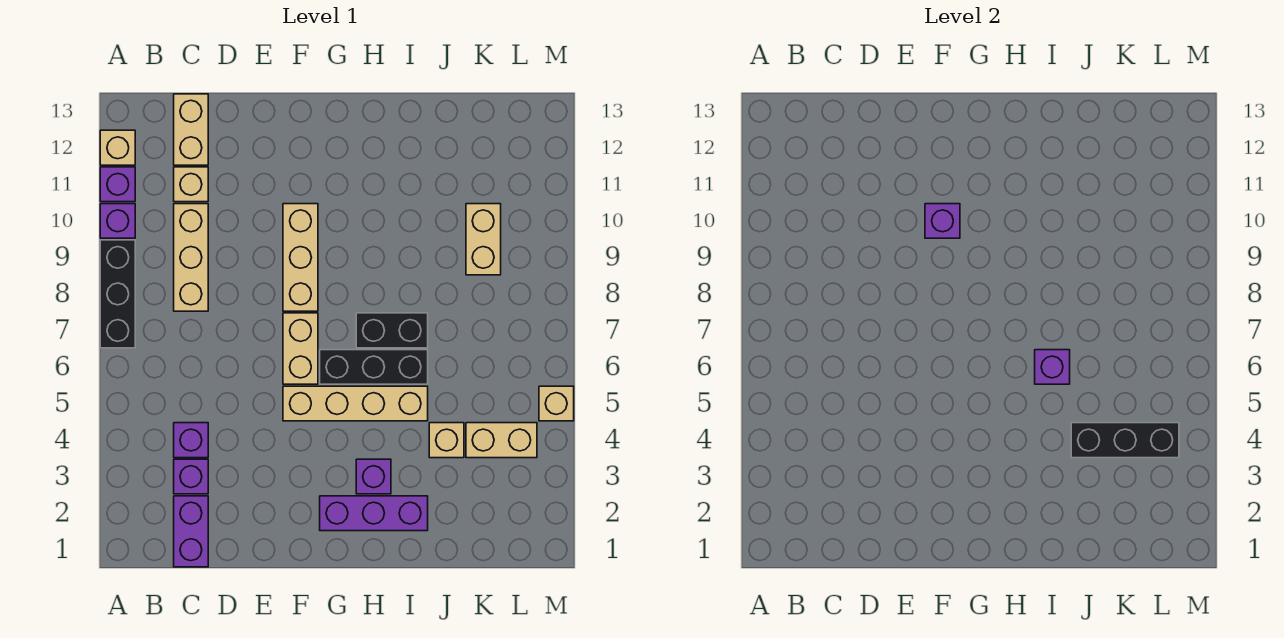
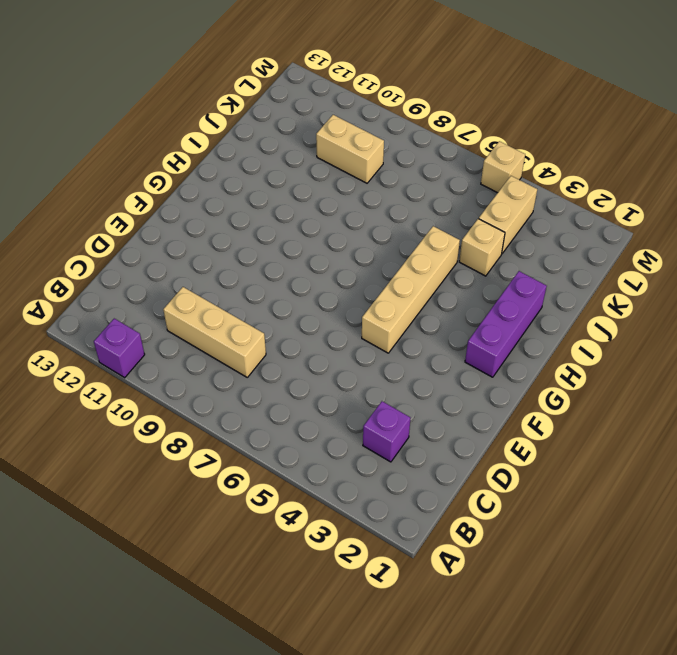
none -> black 1x3 brick [100,240,135,348]
none -> purple 1x1 brick [100,204,135,238]
none -> tan 1x1 brick [100,130,135,165]

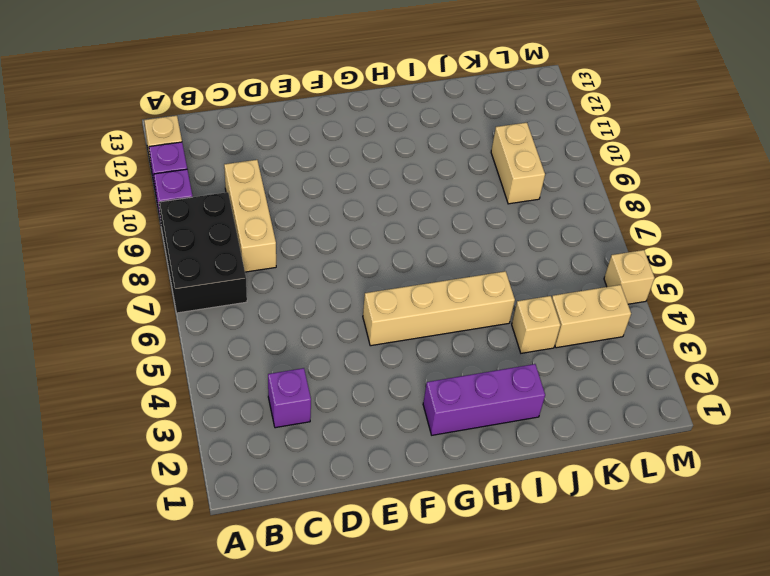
black 2x3 brick [159,192,247,313] -> black 1x3 brick [100,240,135,348]
none -> purple 1x2 brick [174,496,208,567]
none -> purple 1x1 brick [174,423,208,458]
none -> tan 1x1 brick [174,167,208,202]

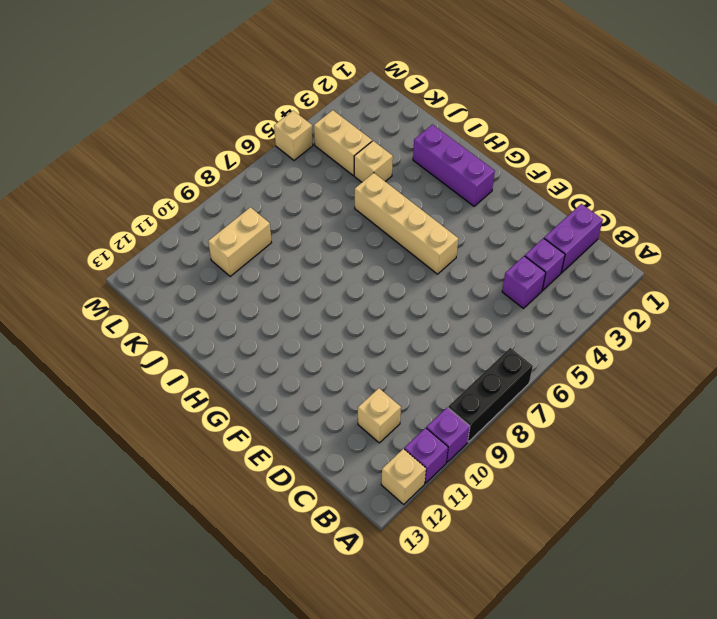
none -> tan 1x3 brick [174,204,208,311]
none -> tan 1x2 brick [174,94,208,165]
none -> tan 1x2 brick [283,313,318,384]

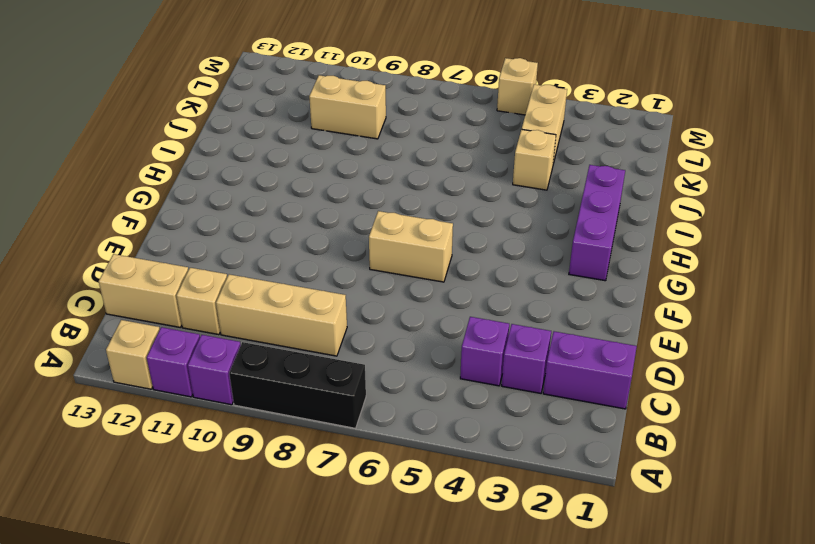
none -> tan 1x4 brick [283,386,428,421]
none -> tan 1x3 brick [283,204,318,311]
none -> black 1x3 brick [320,350,428,384]

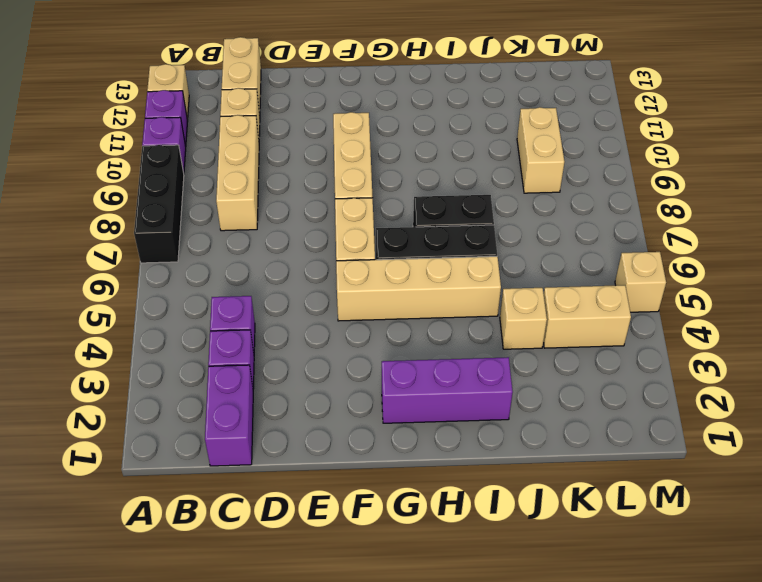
none -> purple 1x1 brick [356,459,391,494]
none -> purple 1x1 brick [925,204,960,238]
none -> purple 1x1 brick [1035,350,1070,384]

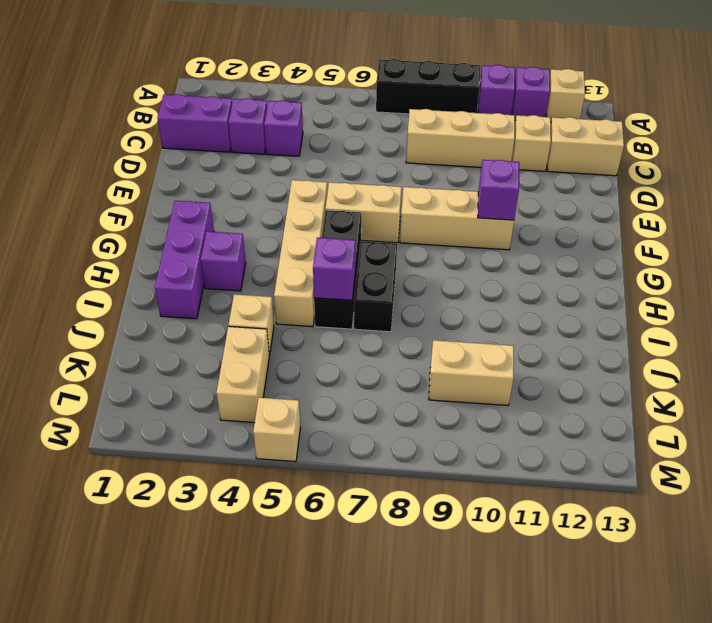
none -> black 1x3 brick [1071,423,1179,458]

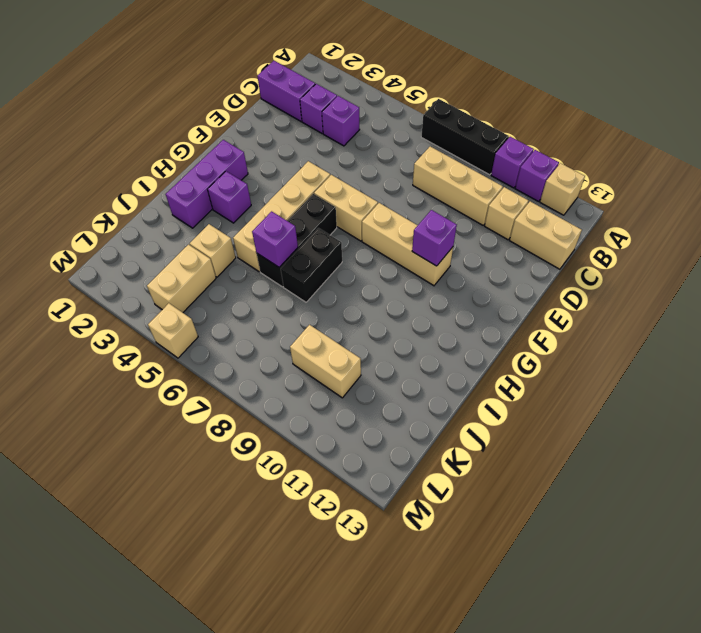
none -> black 1x3 brick [1071,423,1179,458]

